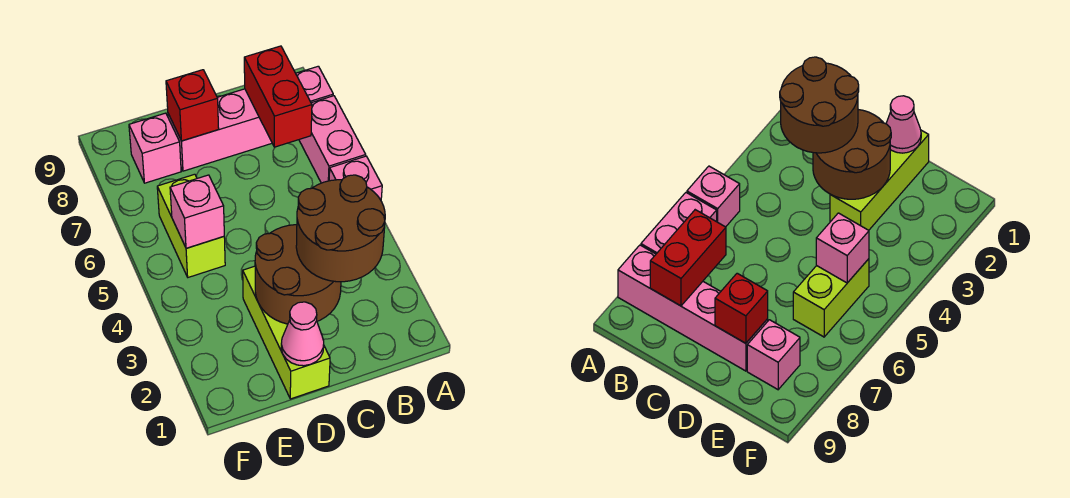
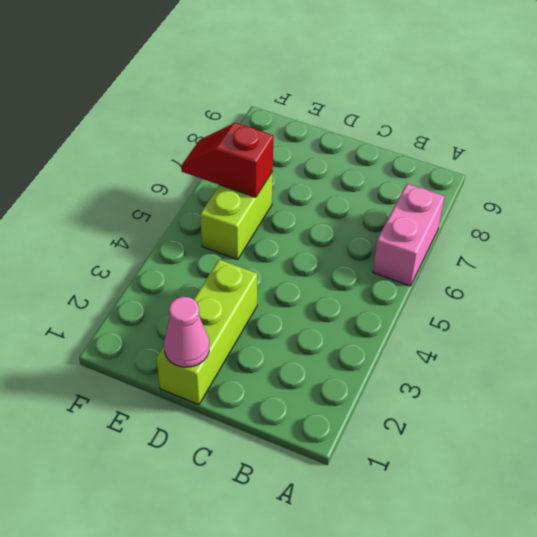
red 1x2 slope [181,123,273,197] -> none
none -> pink 1x1 brick [329,156,382,200]
none -> pink 1x4 brick [168,66,333,171]
none -> pink 1x1 brick [129,113,181,183]

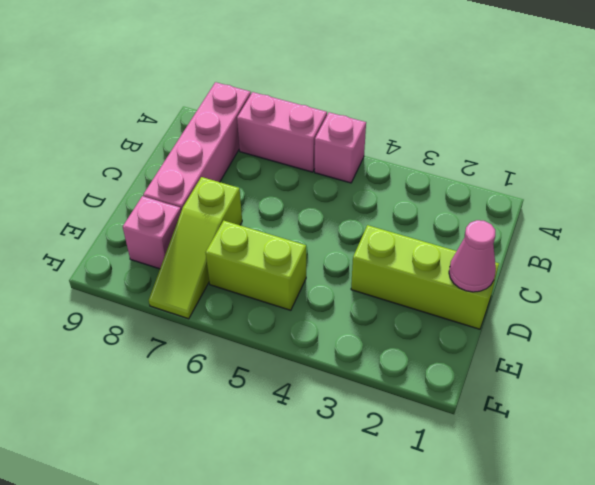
lime 1x3 slope [149,177,242,319] -> none
none -> red 1x2 brick [244,46,312,147]
none -> brown 2x2 round brick [255,225,341,324]
none -> red 1x1 brick [166,70,219,141]

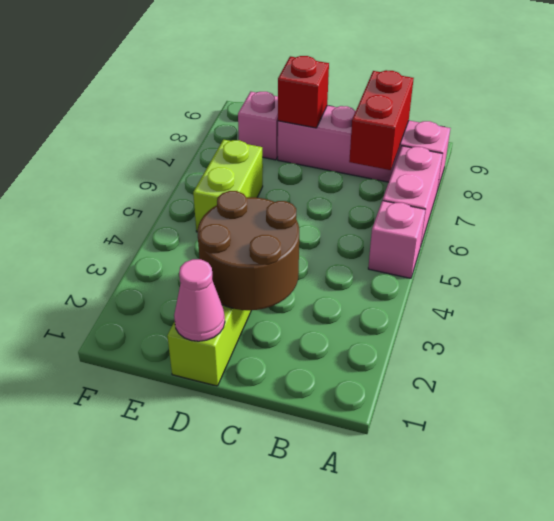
none -> pink 1x1 brick [170,175,224,248]
none -> brown 2x2 round brick [296,175,385,282]

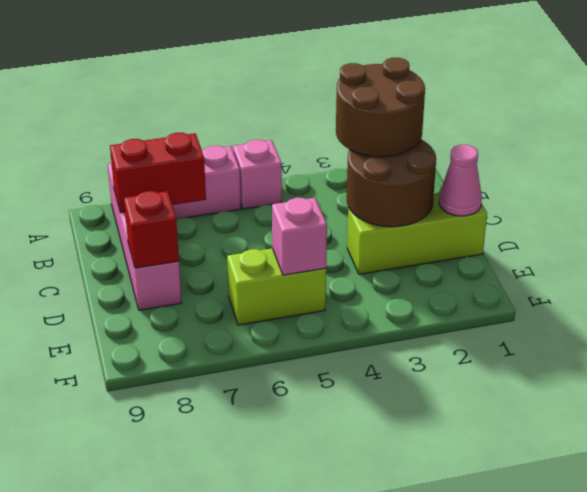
none -> pink 1x1 brick [129,113,181,183]

